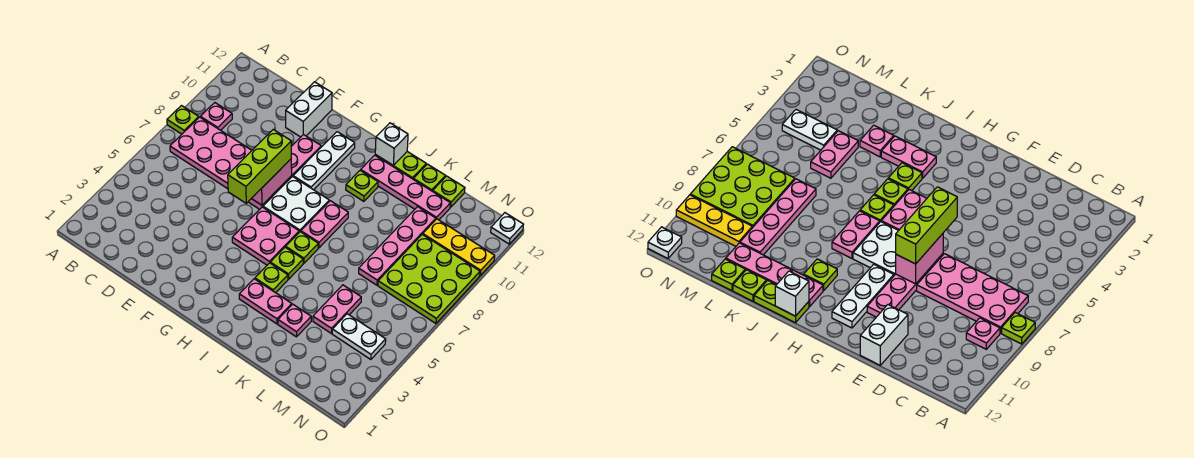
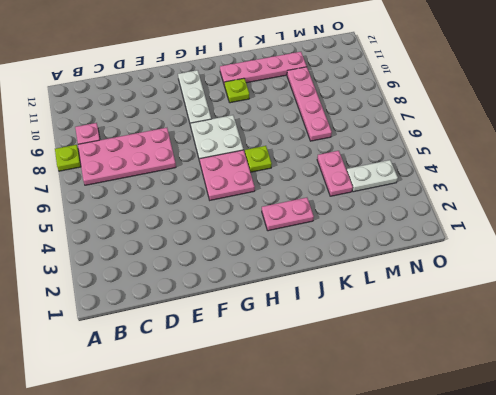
none -> white 1x2 brick [286,82,332,137]
none -> pink 1x4 plate [248,134,321,209]
none -> lime 1x1 plate [255,263,288,293]

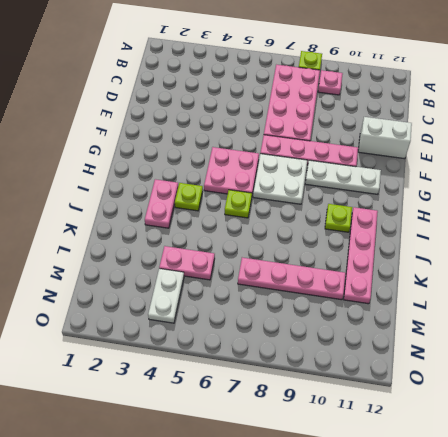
none -> lime 1x1 plate [270,247,303,279]
none -> pink 1x2 plate [301,201,348,248]
none -> lime 1x2 plate [375,152,426,179]

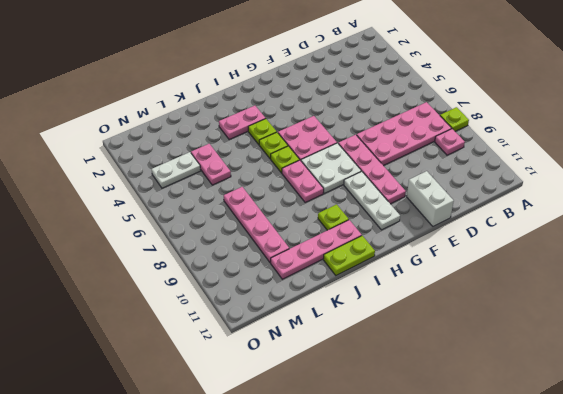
none -> pink 1x1 plate [278,304,311,337]
none -> lime 1x1 plate [413,164,446,191]
none -> lime 1x1 plate [433,176,465,207]

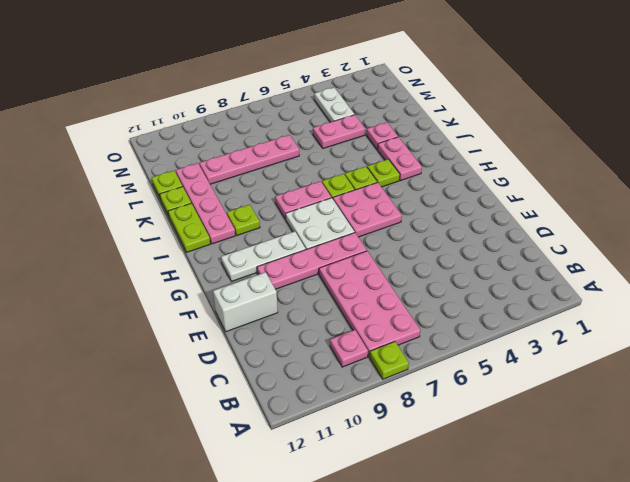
none -> lime 3x3 plate [378,234,480,323]
none -> yellow 1x3 plate [423,219,495,275]
none -> white 1x1 plate [491,213,523,244]

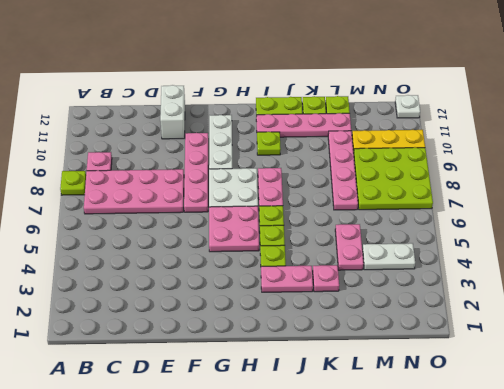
none -> pink 1x2 brick [251,159,292,205]
none -> white 1x1 brick [375,123,408,166]
none -> lime 1x3 brick [228,130,291,203]

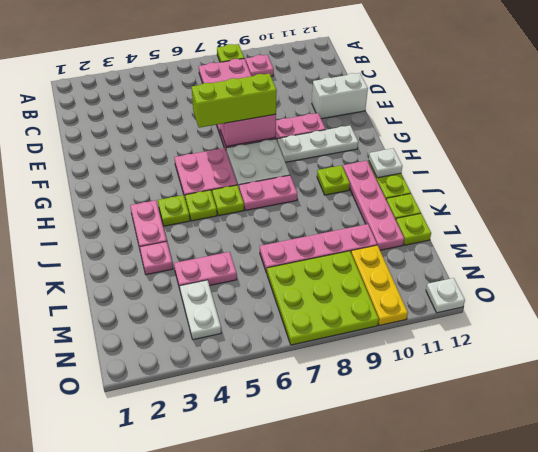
white 1x1 plate [369,148,402,178] -> white 1x1 brick [375,123,408,166]

